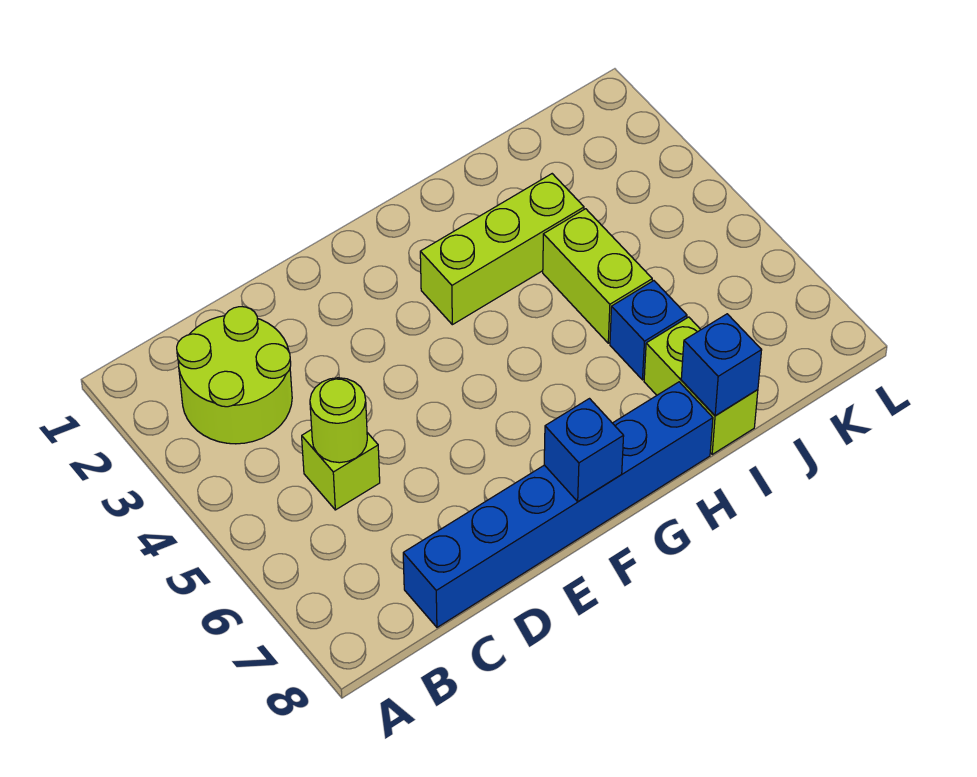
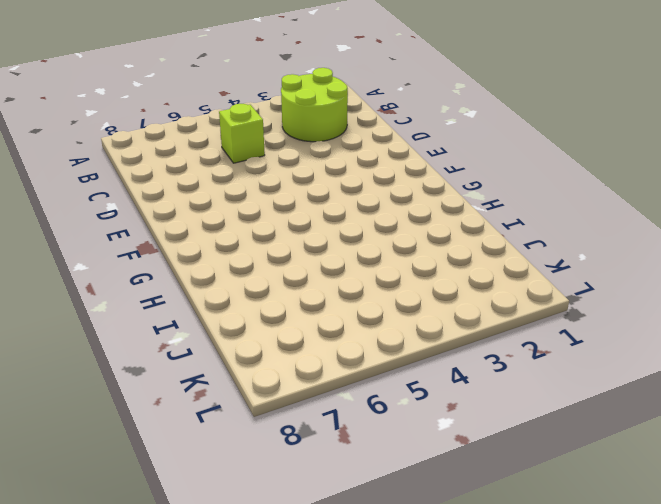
none -> blue 1x6 brick [403,382,713,627]
none -> lime 1x3 brick [420,174,584,325]

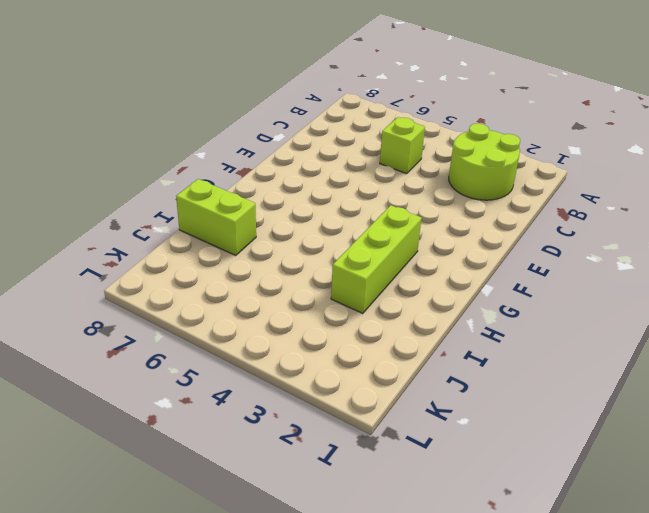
none -> blue 1x6 brick [403,382,713,627]
none -> lime 1x2 brick [543,209,652,343]

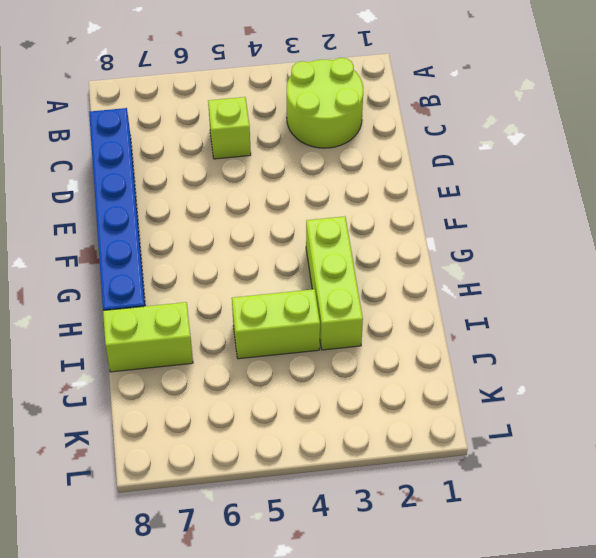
none -> blue 1x1 brick [610,281,687,380]
none -> lime 1x1 round brick [310,378,367,463]

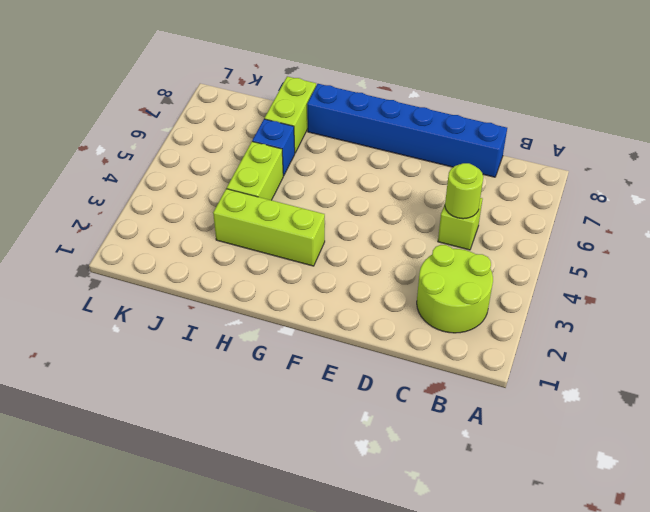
none -> blue 1x1 brick [544,399,624,501]
none -> blue 1x1 brick [681,314,762,416]

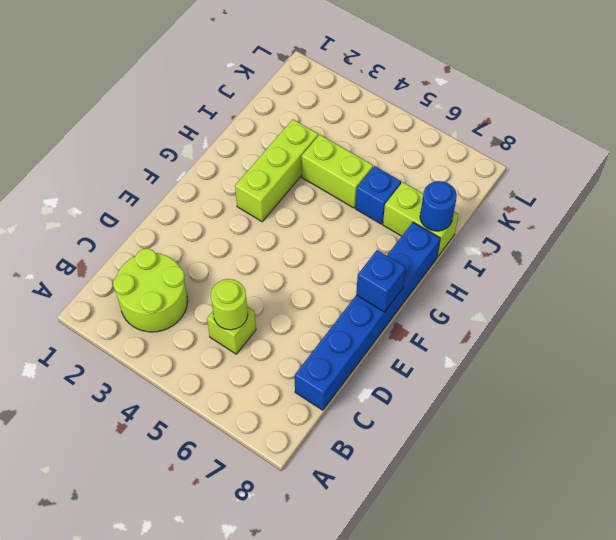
blue 1x1 round brick [420,181,457,231] -> blue 1x1 brick [681,314,762,416]

